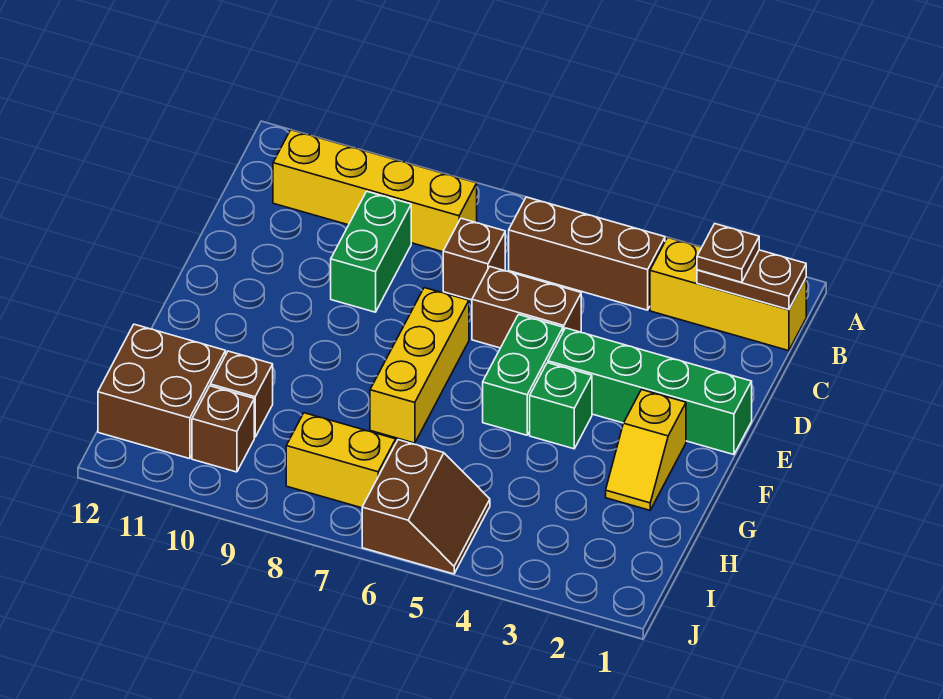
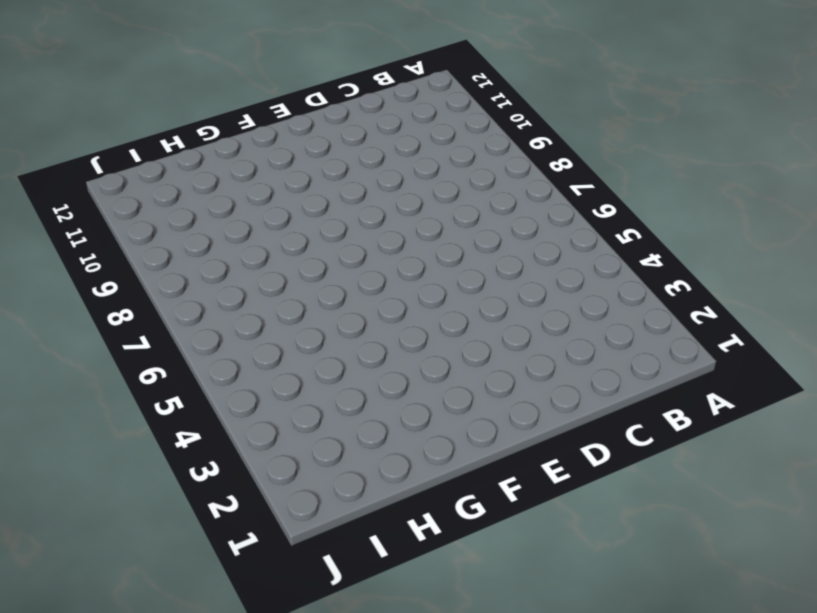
none -> yellow 1x3 brick [650,237,806,351]
none -> brown 1x3 brick [509,197,665,310]
none -> yellow 1x4 brick [273,130,477,252]

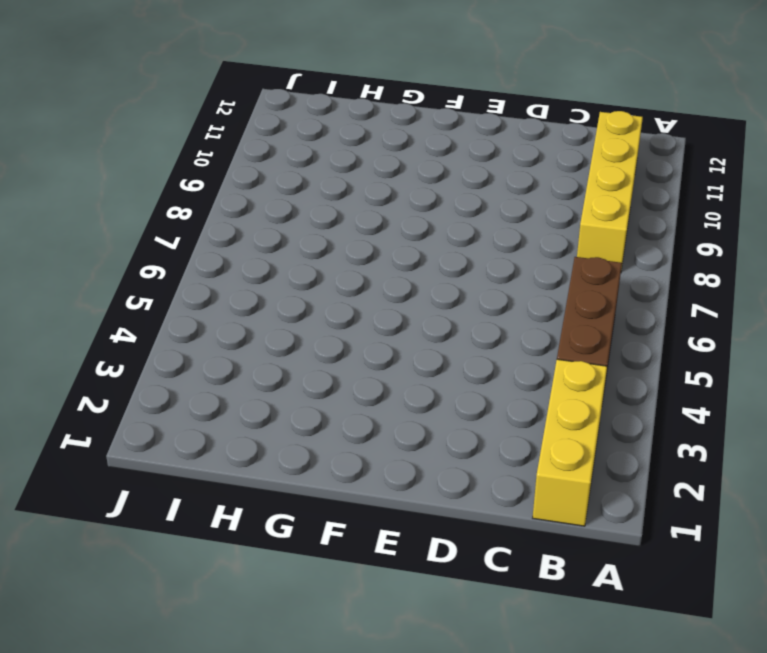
none -> brown 1x1 brick [443,218,505,300]
none -> green 1x2 brick [331,191,411,312]
none -> brown 1x2 brick [472,267,581,348]

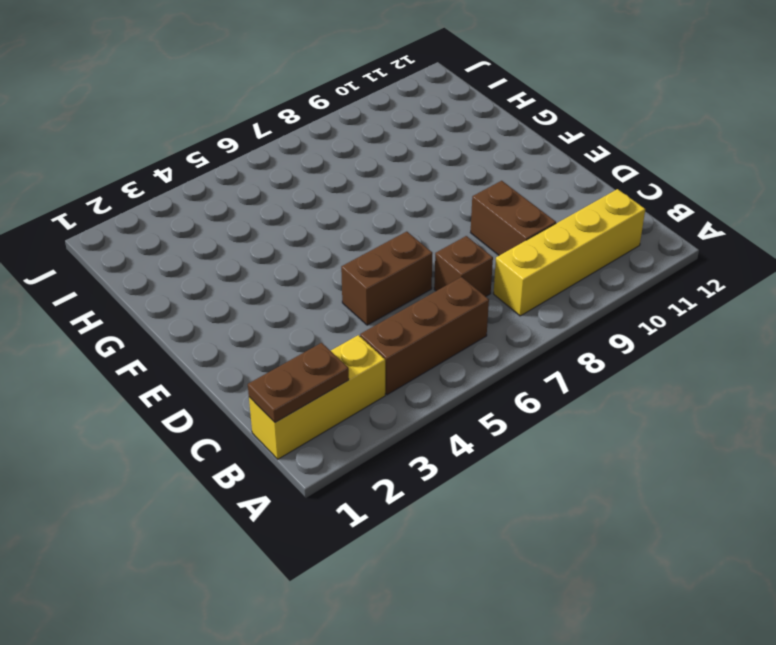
brown 1x2 brick [471,181,556,255] -> green 1x2 brick [331,191,411,312]
none -> green 1x4 brick [548,328,752,455]
none -> green 1x2 brick [483,315,563,435]
none -> yellow 1x3 brick [370,288,469,443]

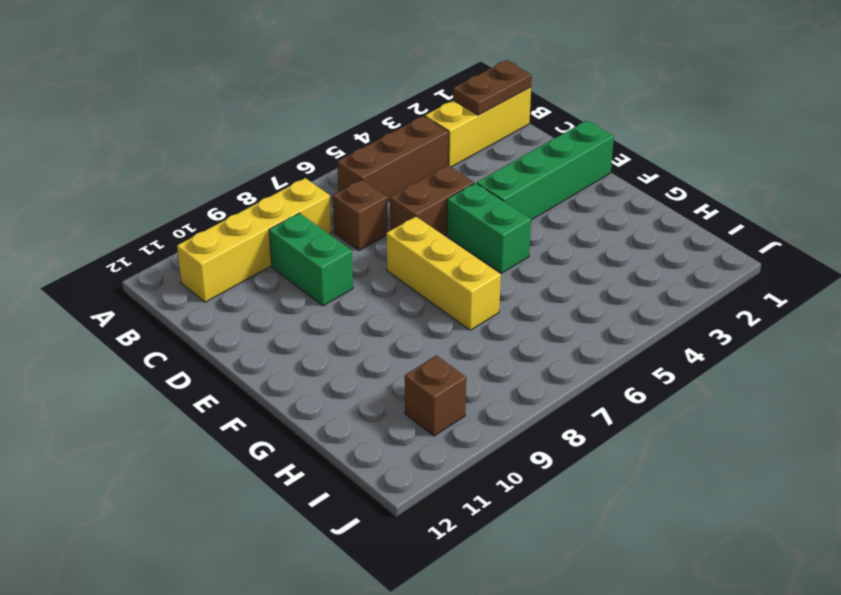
none -> yellow 1x2 slope [606,390,686,510]
none -> green 1x1 brick [530,363,592,449]
none -> brown 1x1 brick [210,351,273,437]

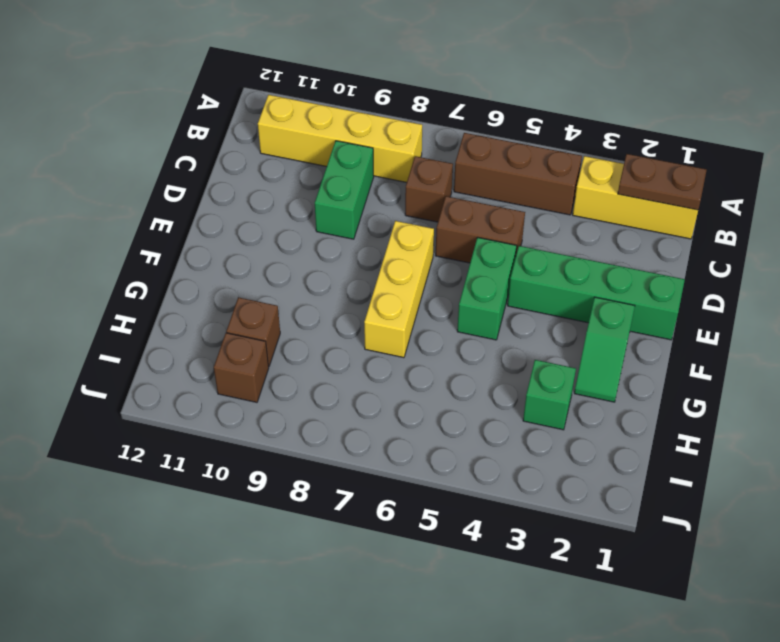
green 1x2 slope [574,297,635,402] -> yellow 1x2 slope [606,390,686,510]
green 1x1 brick [523,360,576,430] -> green 1x1 brick moved to [530,363,592,449]
none -> brown 2x2 brick [98,324,226,459]
none -> brown 2x2 slope [362,440,490,574]
none -> yellow 1x2 brick [286,413,396,508]

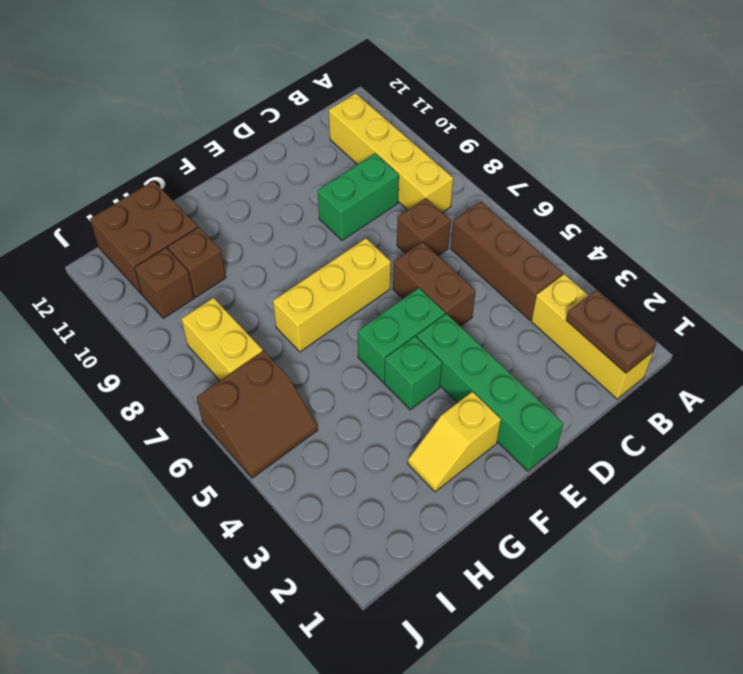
none -> brown 1x1 plate [697,224,759,282]

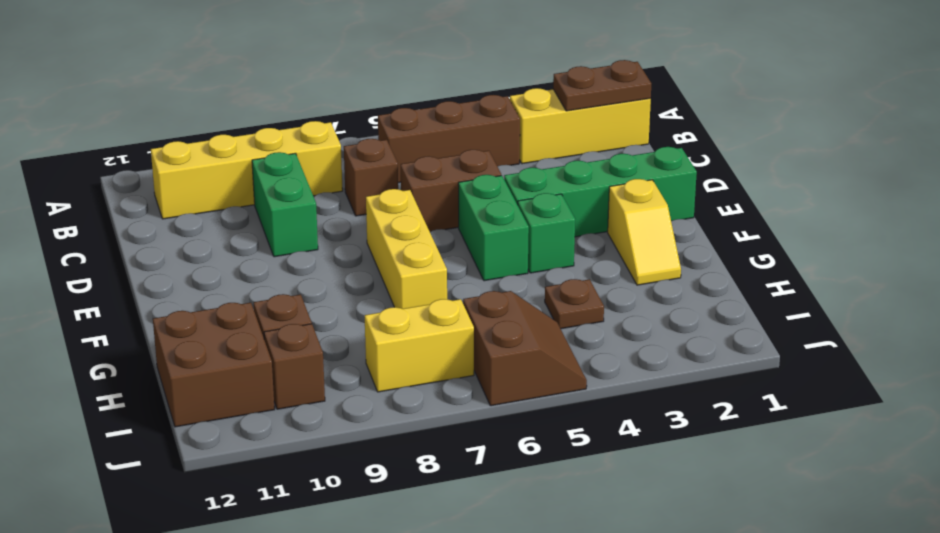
brown 1x1 plate [545,279,604,329] -> brown 1x1 plate moved to [697,224,759,282]

